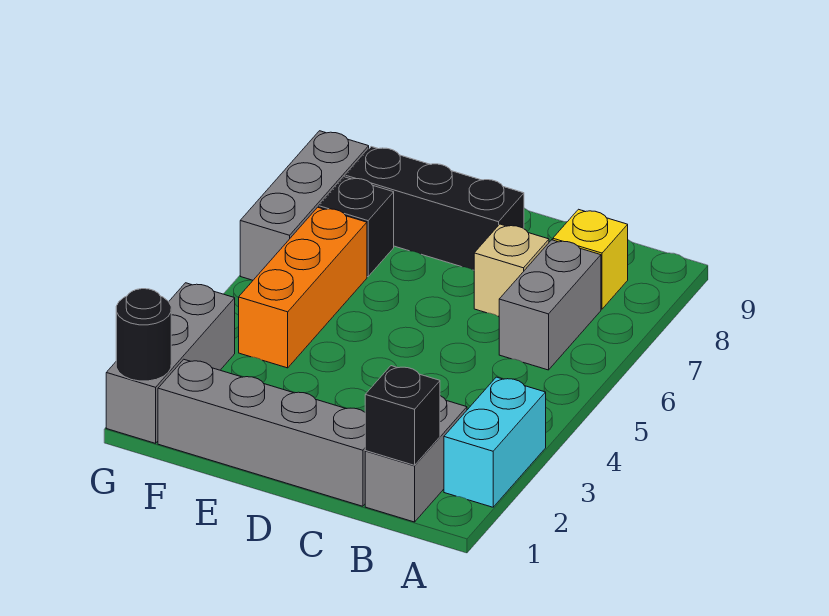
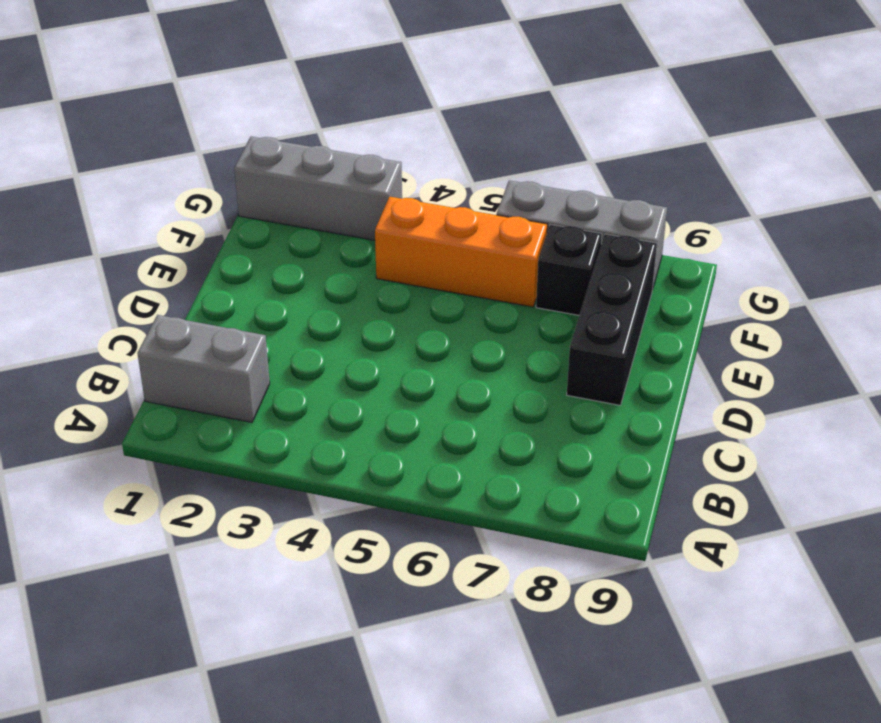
none -> cyan 1x2 brick [444,377,546,507]
none -> grey 1x2 brick [499,240,601,370]
none -> yellow 1x1 brick [553,209,628,309]

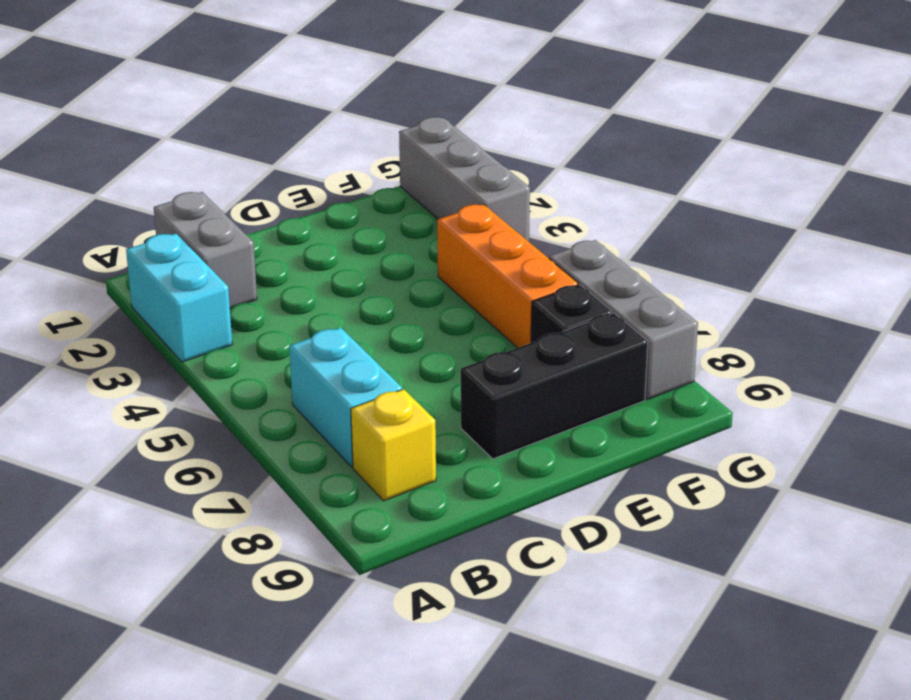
cyan 1x2 brick [289,328,402,467] -> grey 1x2 brick [499,240,601,370]
none -> grey 1x4 brick [158,359,365,506]
none -> tan 1x1 brick [474,224,549,317]
none -> black 1x1 brick [365,366,440,465]

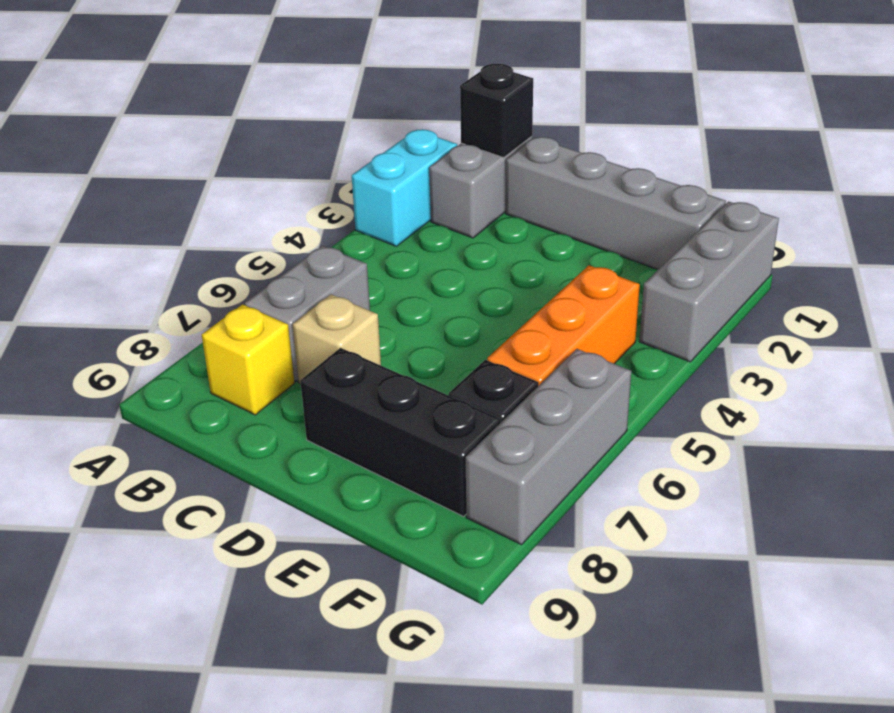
none -> black 1x1 round brick [116,289,171,381]

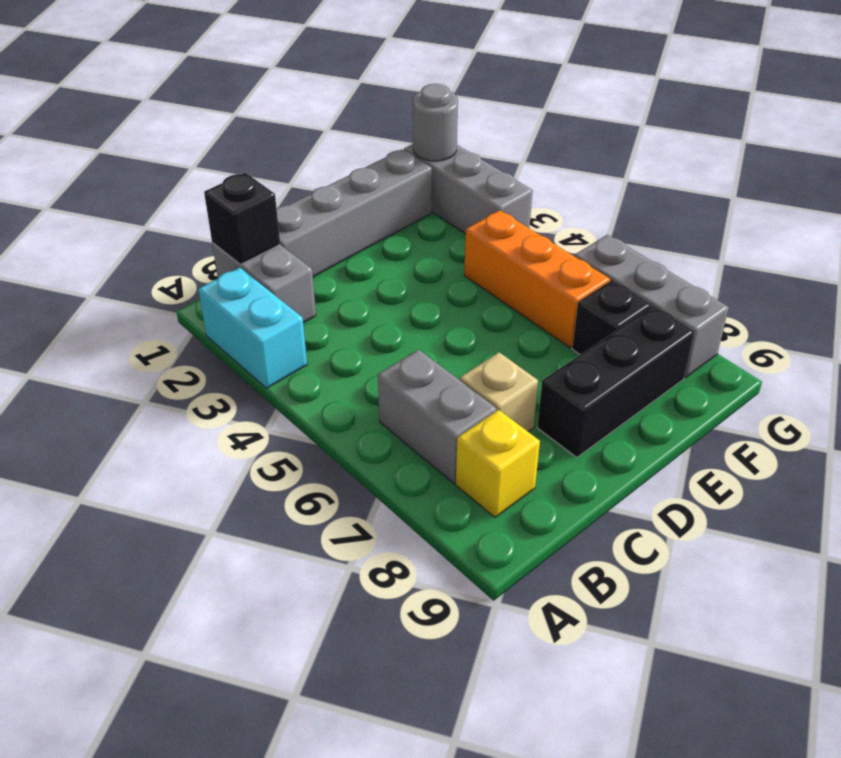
grey 1x1 round brick [413,84,458,161] -> black 1x1 round brick [116,289,171,381]

